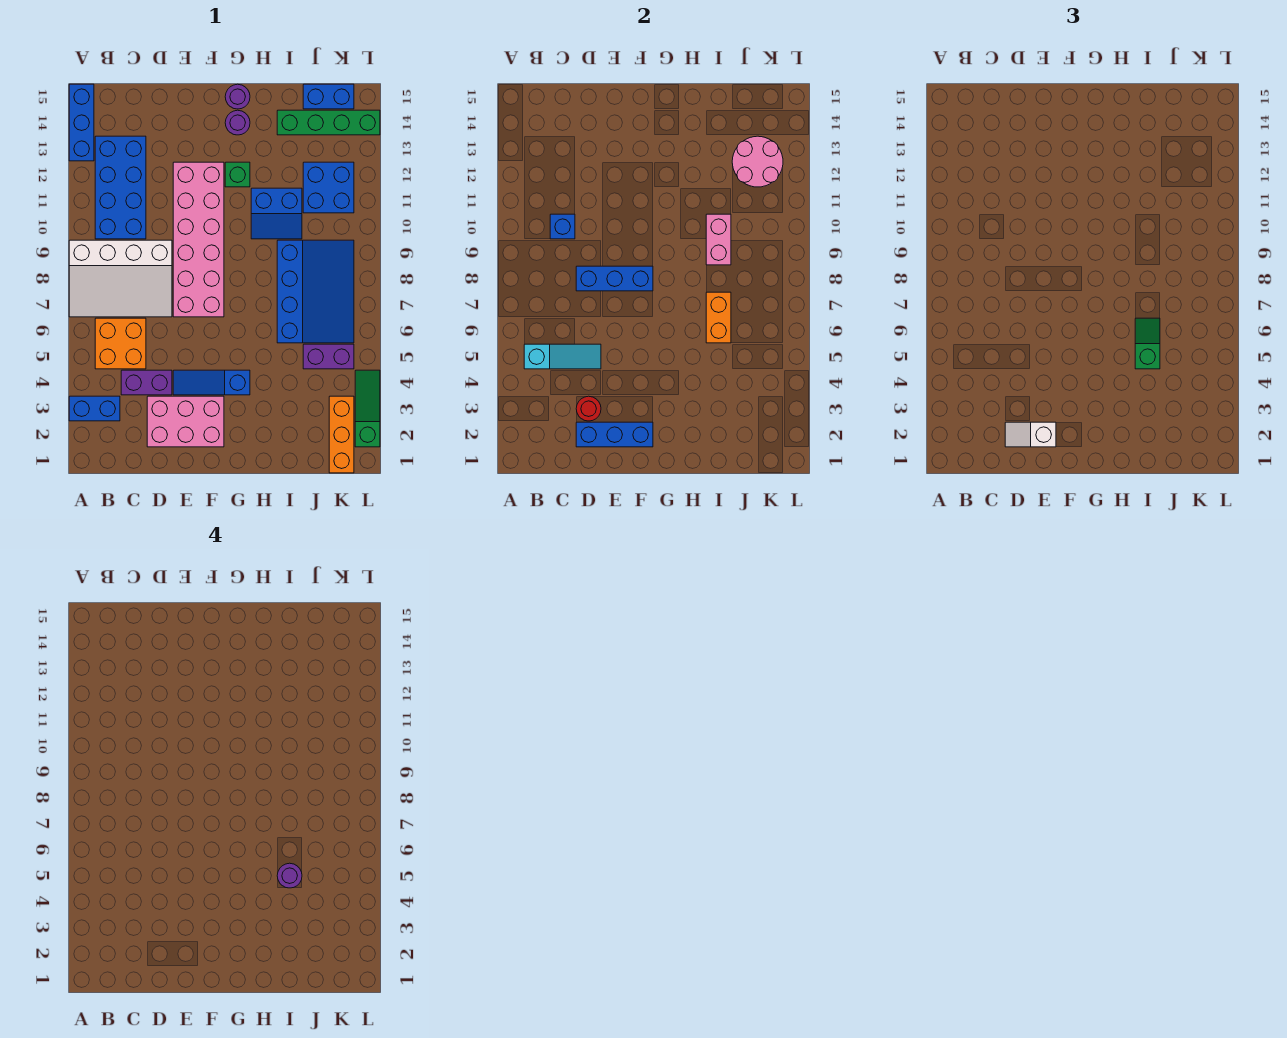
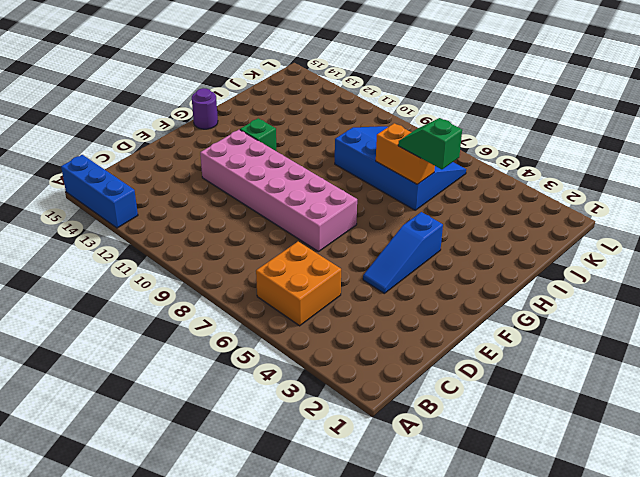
none -> blue 1x2 brick [69,396,120,421]
none -> white 3x4 slope [69,240,172,317]
none -> blue 2x4 brick [95,136,146,239]
none -> purple 1x2 brick [121,370,172,395]

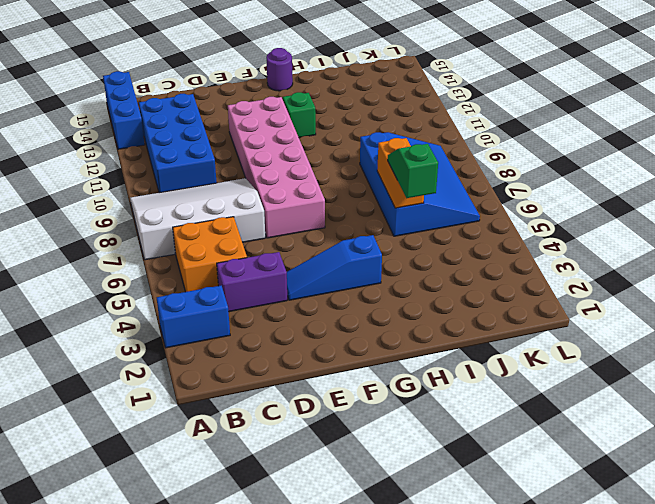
white 3x4 slope [130,178,265,260] -> white 3x4 slope turned to [69,240,172,317]
none -> pink 2x3 brick [147,396,224,447]
none -> purple 1x1 round brick [225,110,250,135]
none -> blue 2x2 slope [251,188,302,239]
none -> green 1x4 brick [277,110,380,135]

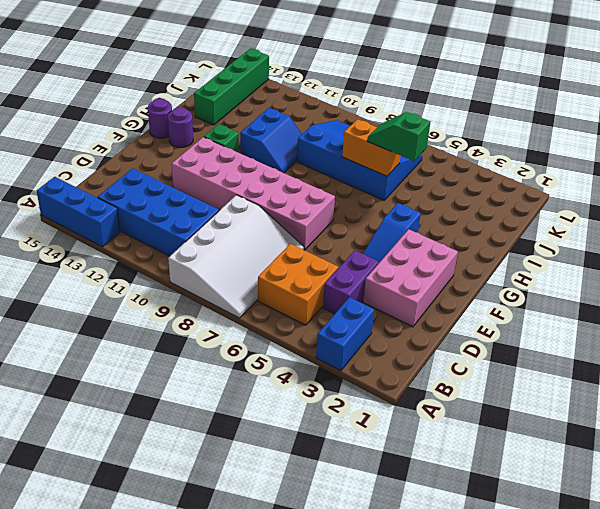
none -> purple 1x2 brick [303,344,354,369]
none -> blue 2x2 brick [303,162,354,213]
none -> blue 1x2 brick [303,84,354,109]
none -> orange 1x3 brick [329,396,354,473]

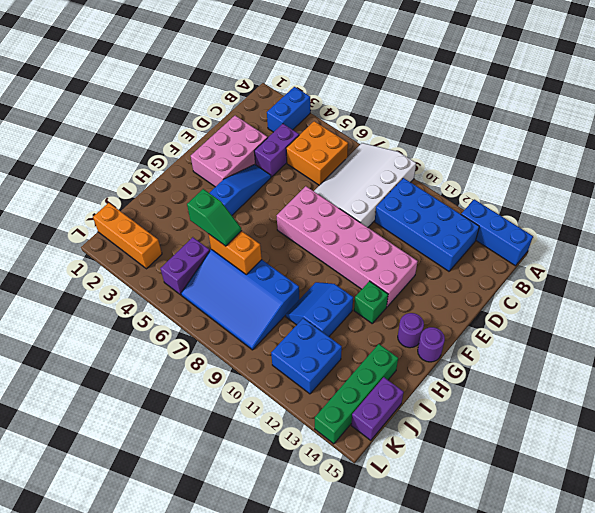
purple 1x2 brick [351,377,404,440] -> blue 1x2 brick [303,84,354,109]
none -> green 1x3 slope [355,370,380,447]
none -> cyan 1x3 slope [524,344,601,369]
none -> blue 1x1 brick [550,214,575,239]
none -> blue 1x3 brick [576,422,653,447]

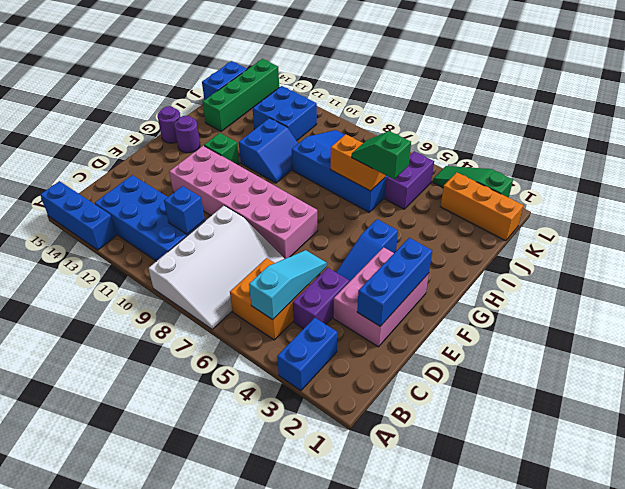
none -> red 1x1 round brick [576,396,601,421]
none -> blue 1x3 brick [576,266,653,291]
none -> pink 1x2 brick [706,214,731,265]
none -> pink 2x2 round brick [732,136,783,187]

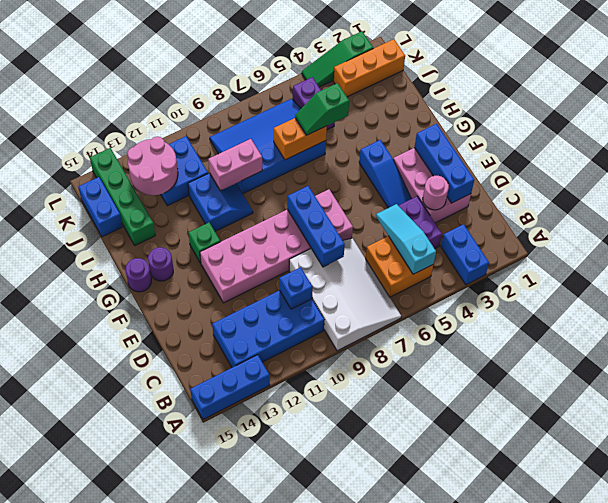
pink 1x1 round brick [423,176,449,210] -> red 1x1 round brick [576,396,601,421]
none -> white 1x2 slope [1005,422,1056,447]
none -> purple 1x1 round brick [277,863,302,888]

